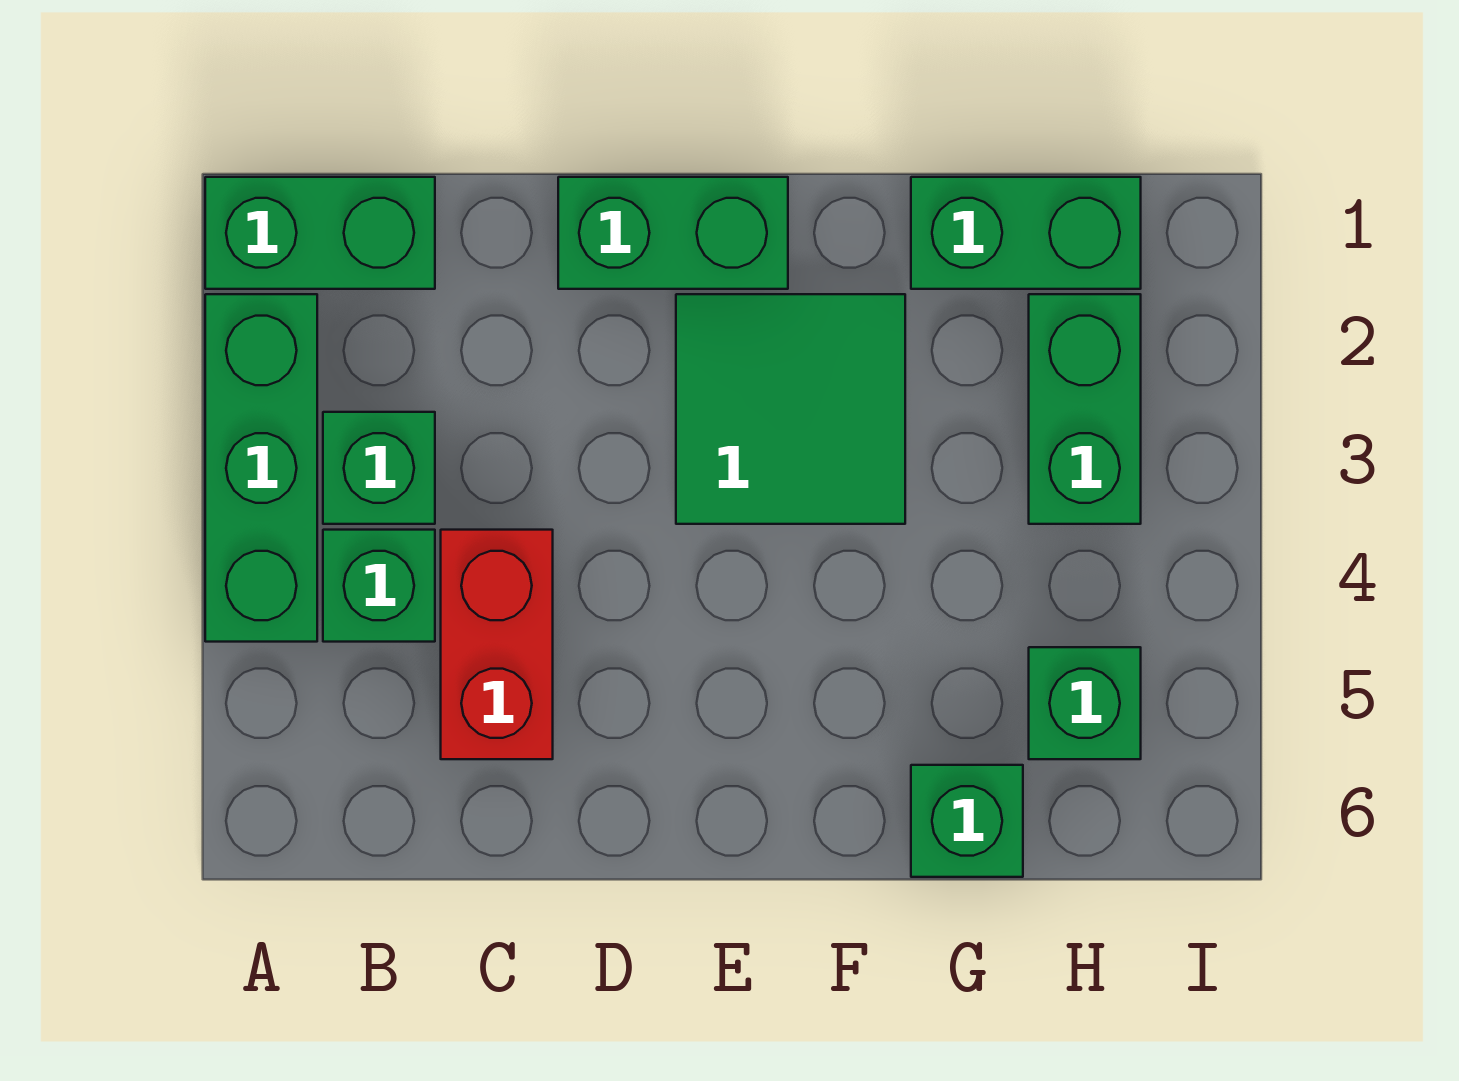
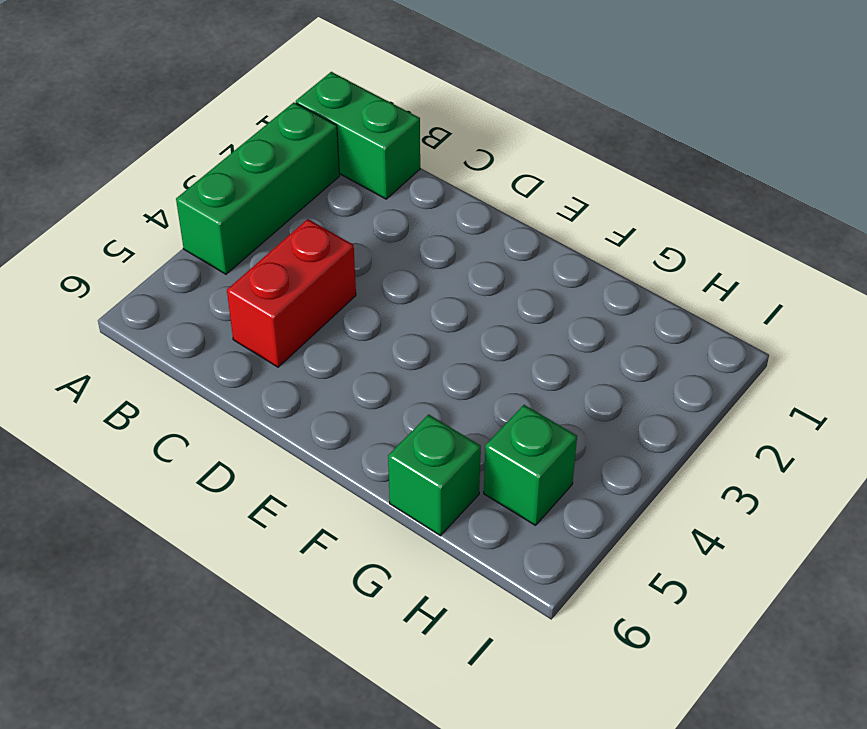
none -> green 1x1 brick [323,412,435,524]
none -> green 1x1 brick [323,530,435,642]

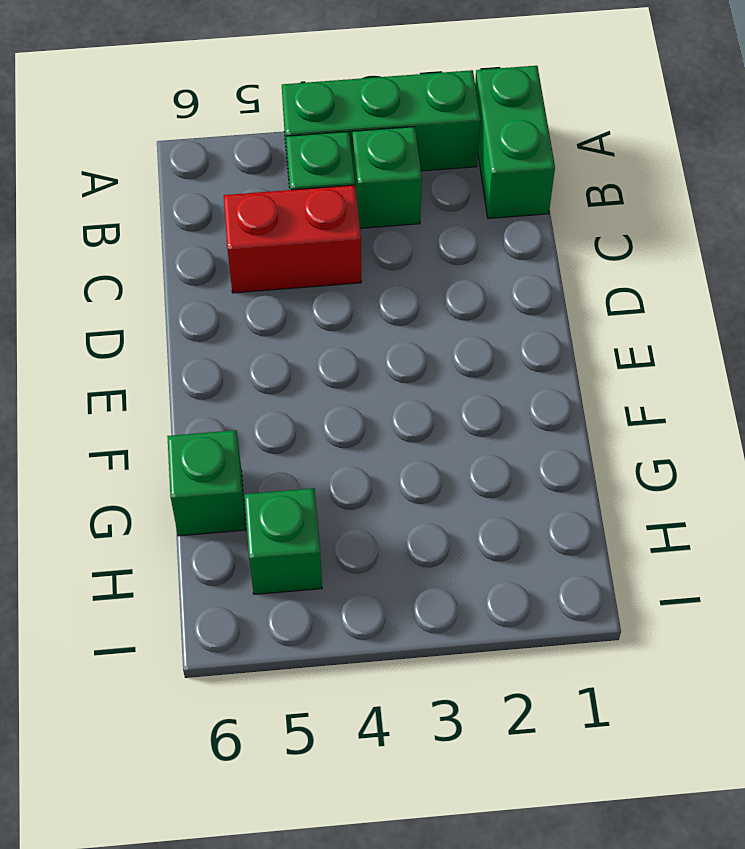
none -> green 1x2 brick [558,177,788,289]
none -> green 2x2 tile [676,294,905,524]

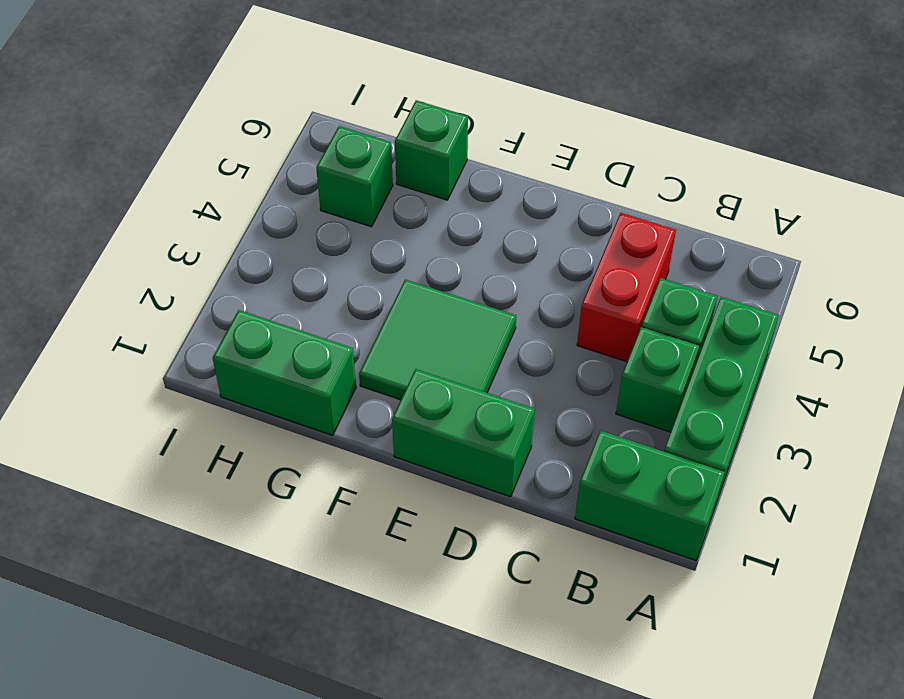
none -> green 1x2 brick [1029,294,1141,524]

